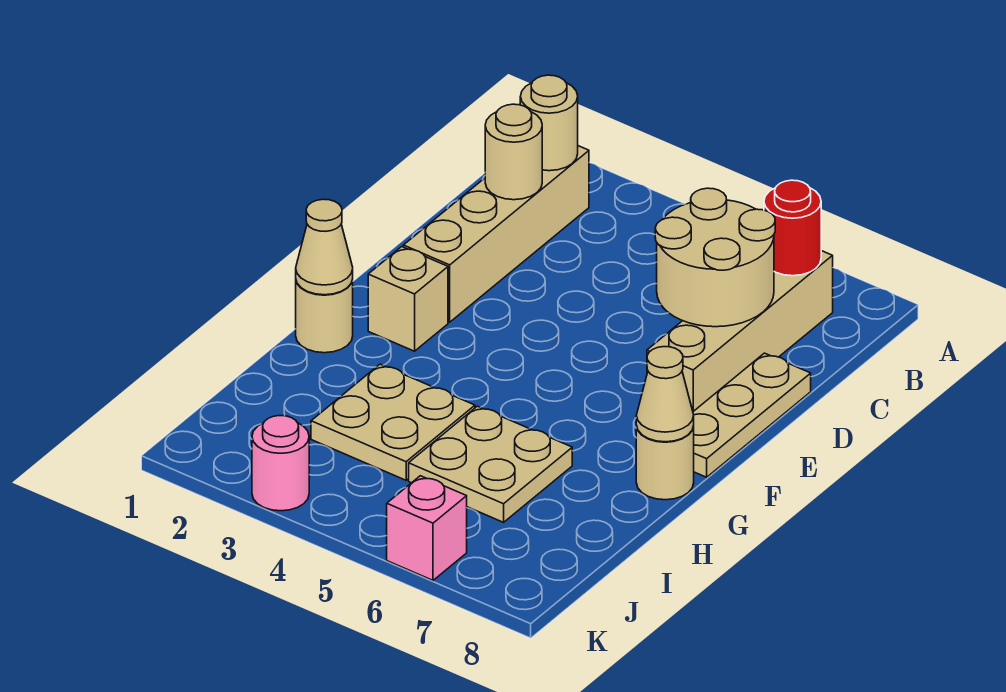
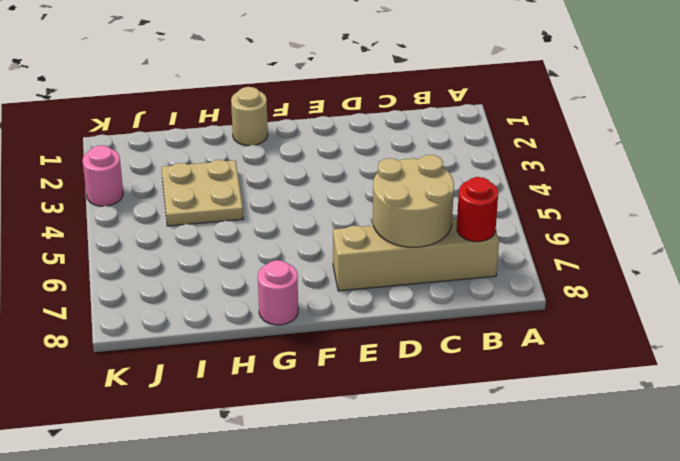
pink 1x1 round brick [258,260,298,325] -> tan 1x1 round brick [636,426,694,500]
none -> tan 1x4 brick [403,146,589,322]
none -> tan 1x3 plate [693,353,811,477]
none -> tan 1x1 brick [368,247,448,351]

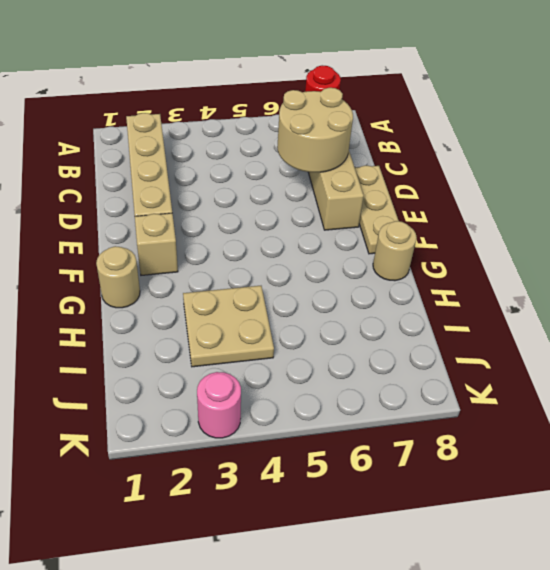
none -> tan 2x2 plate [409,406,572,522]
none -> pink 1x1 brick [387,476,467,580]
none -> tan 1x1 round brick [520,75,578,171]

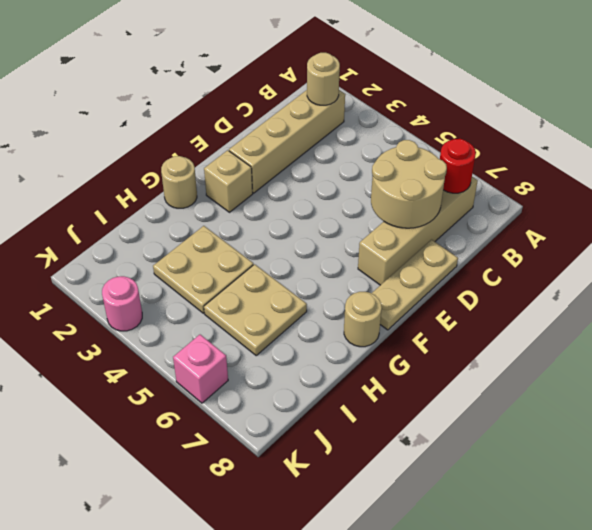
none -> tan 1x1 round brick [485,104,542,200]
none -> tan 1x1 cone [296,199,353,295]
none -> tan 1x1 cone [636,347,694,442]

